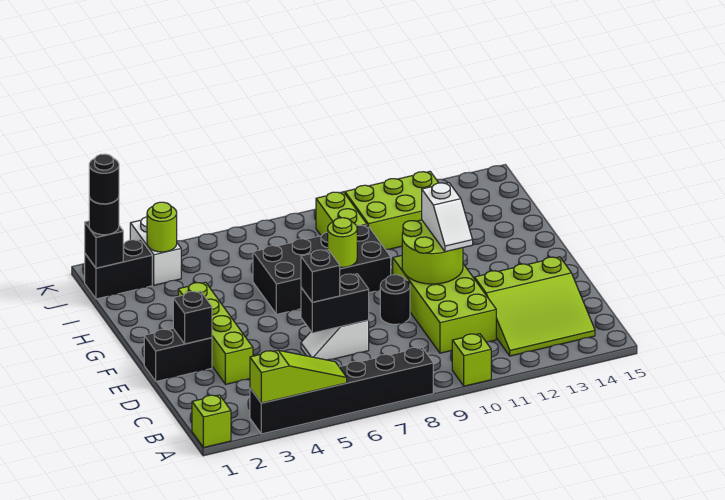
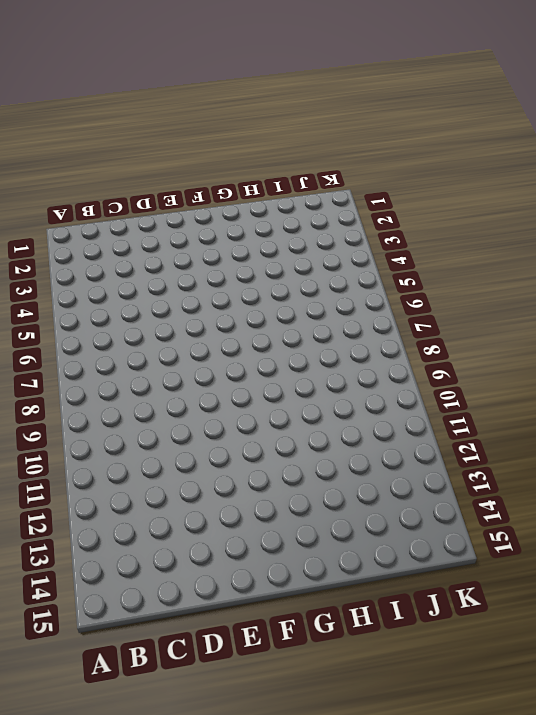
none -> lime 1x1 brick [192,395,231,448]
none -> black 1x6 brick [250,347,433,434]
none -> lime 1x1 brick [452,334,491,386]

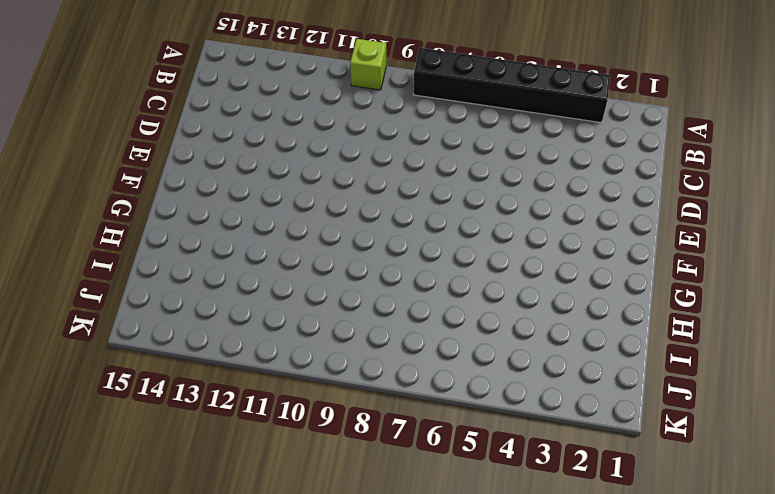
none -> lime 1x1 brick [192,395,231,448]
none -> lime 3x3 slope [474,257,595,356]
none -> lime 2x4 brick [393,255,496,353]

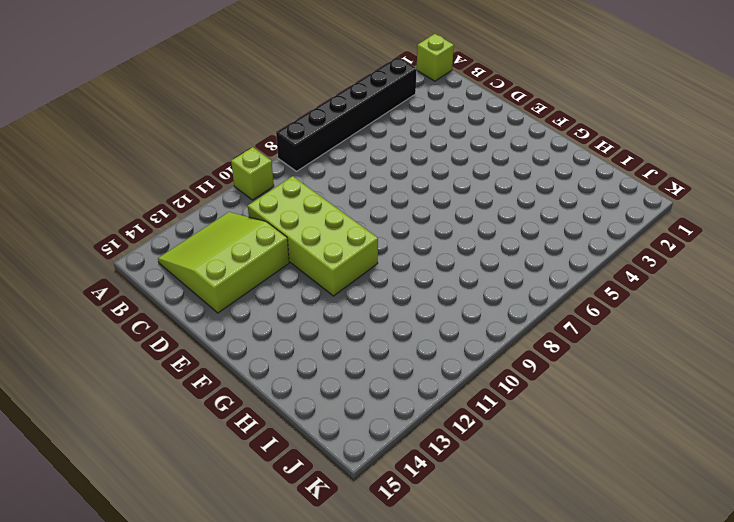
none -> lime 1x4 brick [178,282,253,384]
none -> white 1x2 slope [301,320,369,360]
none -> black 1x2 brick [144,329,212,381]

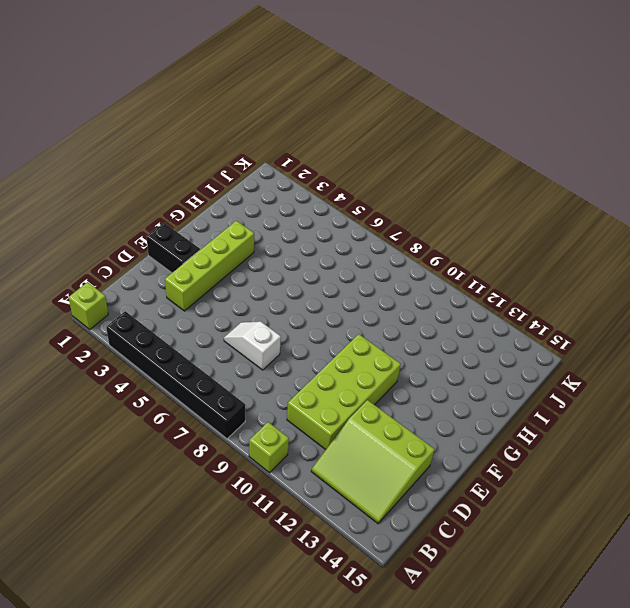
none -> black 1x1 round brick [380,275,410,324]
none -> black 2x4 brick [253,225,391,314]
none -> lime 1x2 brick [316,192,367,236]

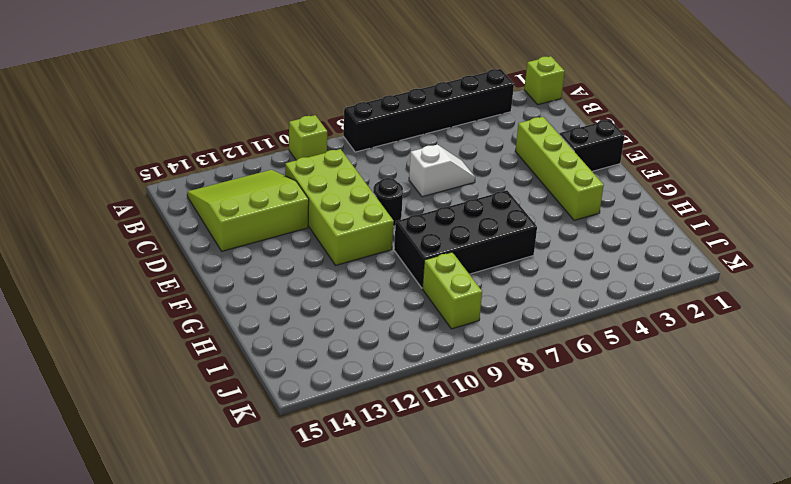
none -> lime 2x3 brick [345,172,438,250]
none -> black 1x2 brick [85,240,152,299]
none -> white 1x2 brick [130,217,181,285]

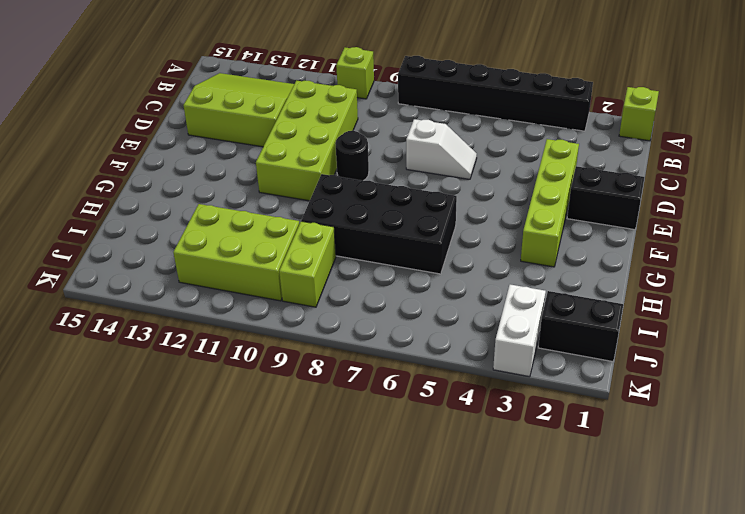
none -> lime 1x3 slope [250,350,347,403]
none -> black 1x2 brick [301,274,369,333]
none -> black 1x1 brick [173,291,212,344]

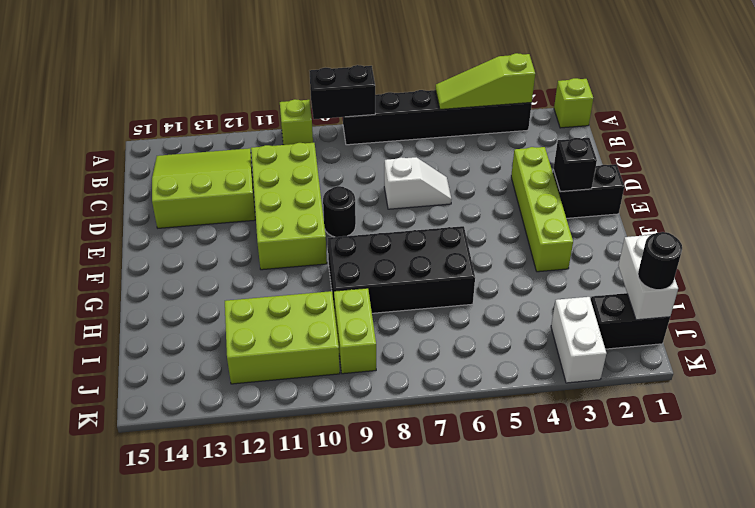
black 1x2 brick [310,65,375,119] -> black 1x2 brick moved to [301,274,369,333]
white 1x2 brick [618,235,678,320] -> black 1x1 brick [85,221,123,268]
none -> lime 2x2 round brick [402,220,463,284]
none -> lime 1x1 round brick [328,218,357,267]
none -> lime 1x1 round brick [147,202,177,252]

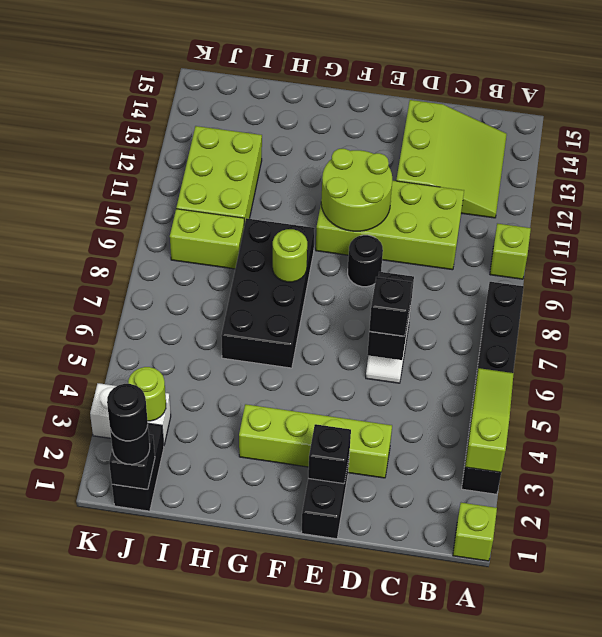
none -> white 1x2 slope [422,183,473,252]

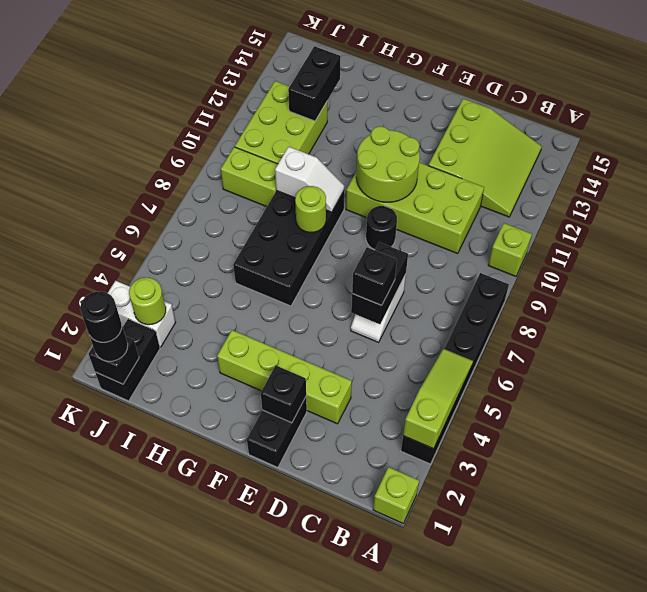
white 1x2 slope [275,147,344,212] -> white 1x2 slope moved to [422,183,473,252]
black 1x2 brick [288,46,341,121] -> none

